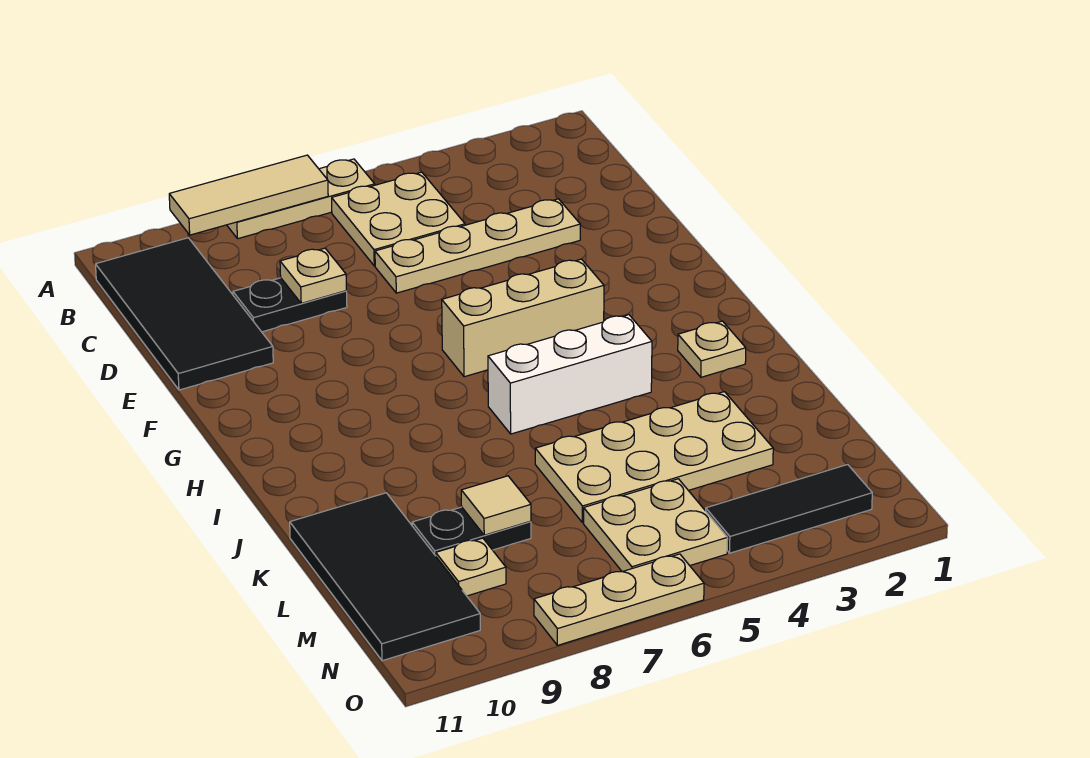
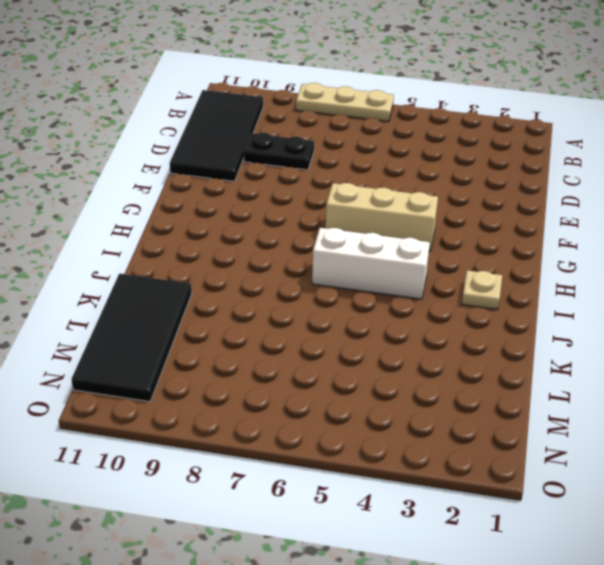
none -> tan 2x2 plate [332,172,465,266]
none -> tan 1x4 plate [375,199,580,293]
none -> tan 2x4 plate [535,392,773,523]

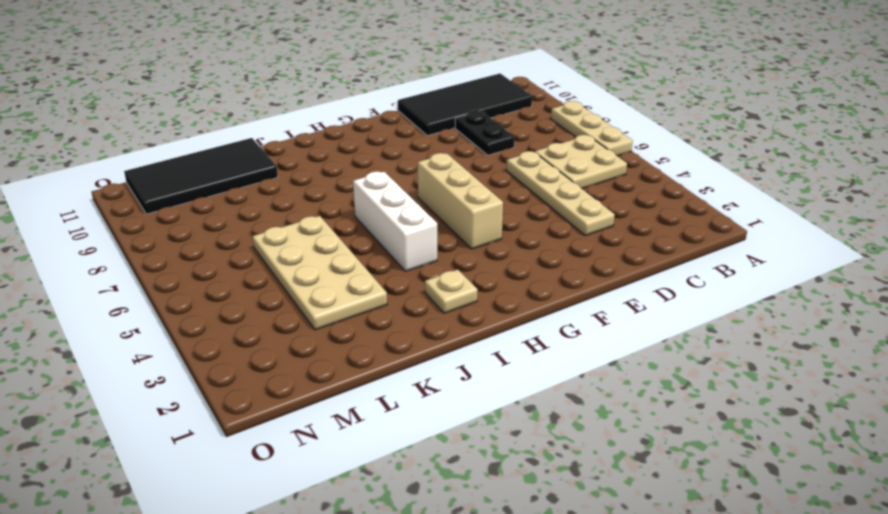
none -> black 1x2 plate [412,507,531,556]
none -> tan 2x2 plate [584,479,728,572]
none -> tan 1x1 plate [436,538,506,596]

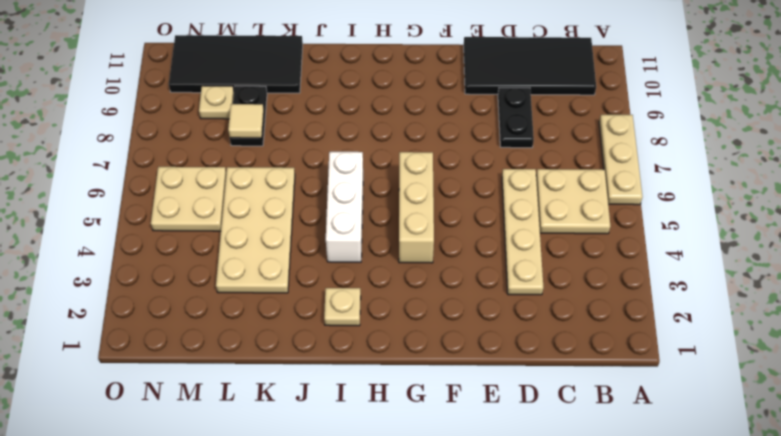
none -> black 1x3 tile [706,465,872,553]
none -> tan 1x3 plate [534,554,704,645]
none -> tan 1x3 tile [169,155,328,235]

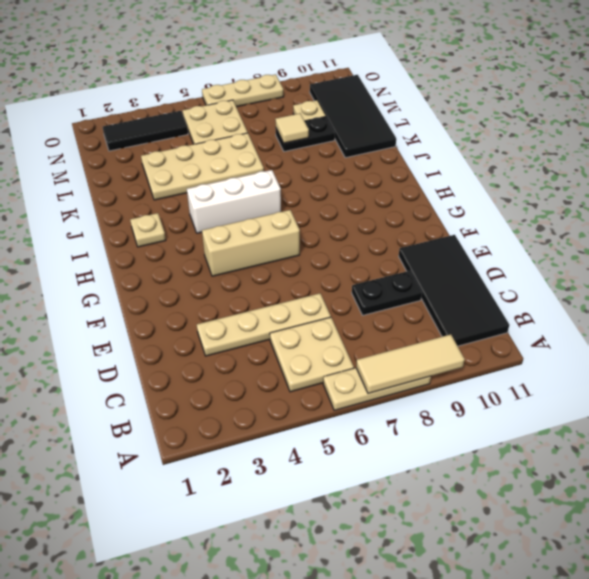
none -> tan 1x1 plate [280,248,346,303]

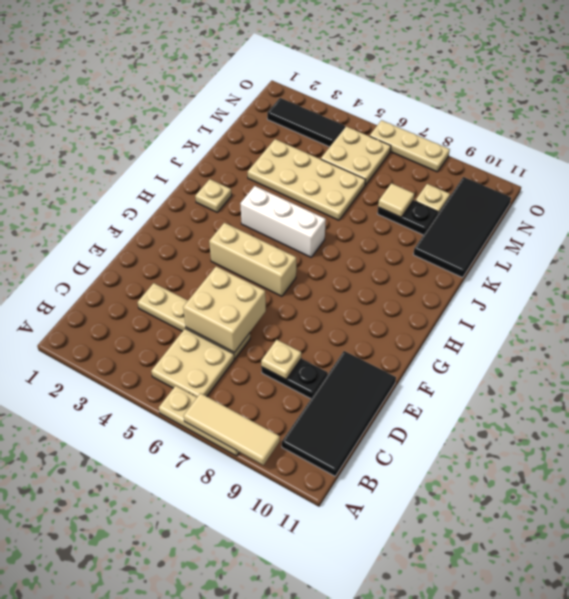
tan 2x2 brick [183,266,266,353] -> none

